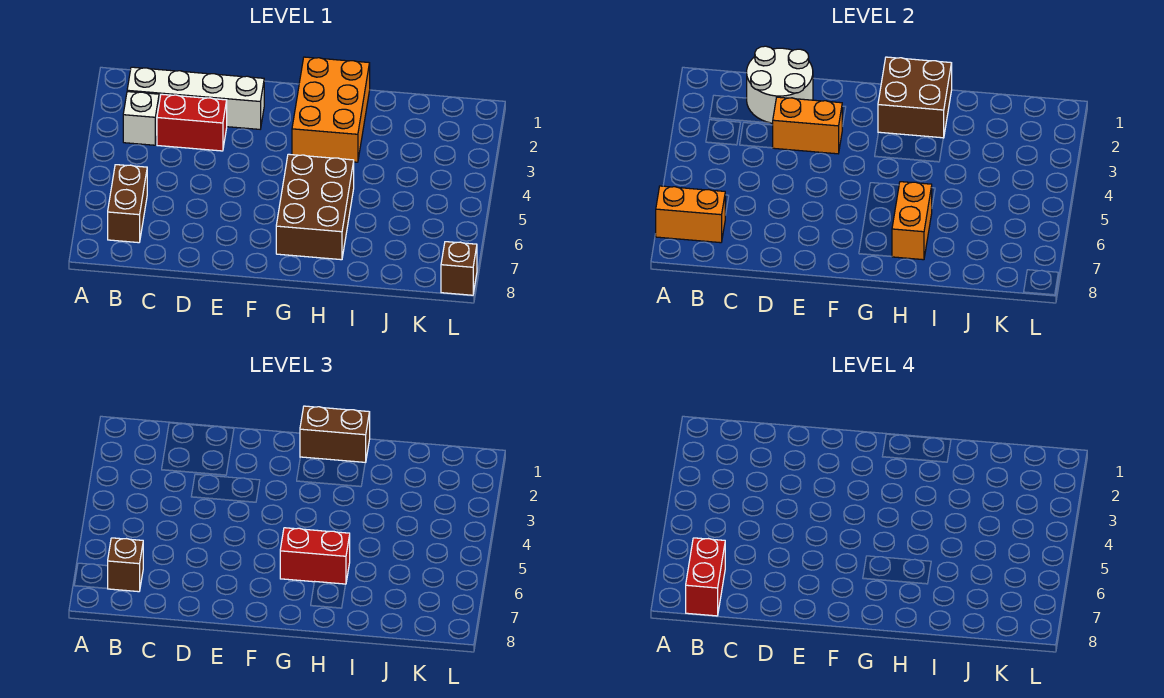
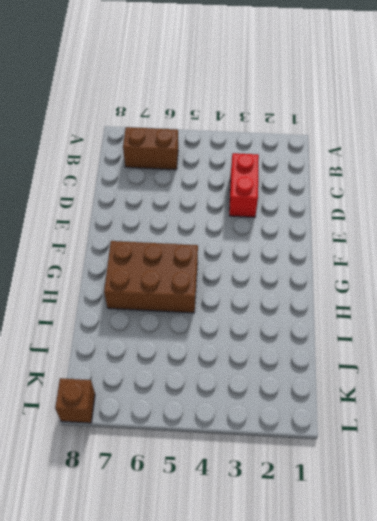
none -> white 1x4 brick [127,67,264,129]
none -> white 1x1 brick [123,92,159,145]
none -> orange 2x3 brick [292,57,370,162]

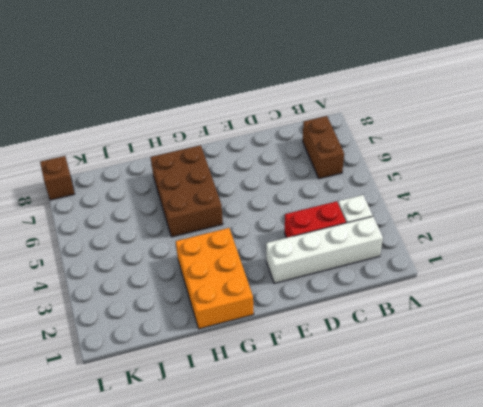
none -> orange 1x2 brick [656,186,725,243]
none -> white 2x2 round brick [747,46,813,123]
none -> orange 1x2 brick [773,97,842,154]

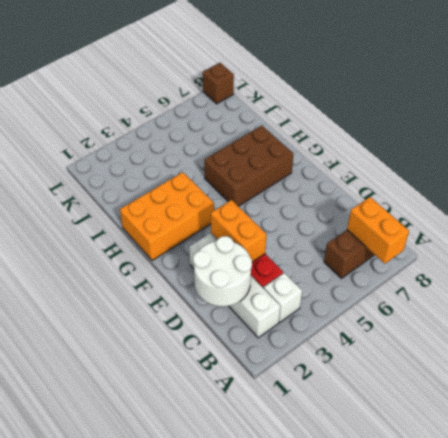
none -> brown 2x2 brick [878,57,952,138]
none -> orange 1x2 brick [892,182,932,260]
none -> brown 1x1 brick [107,538,143,592]

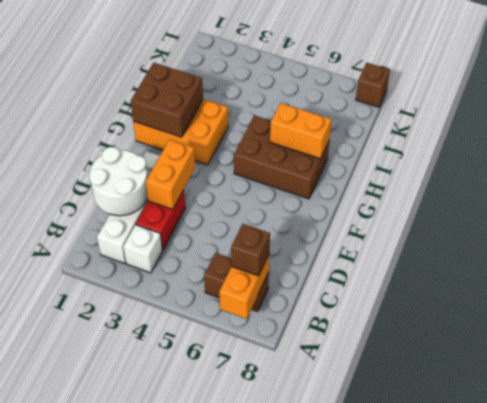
none -> brown 1x2 brick [300,406,370,463]
none -> red 1x2 brick [280,528,350,584]
none -> red 1x2 brick [686,538,725,616]

